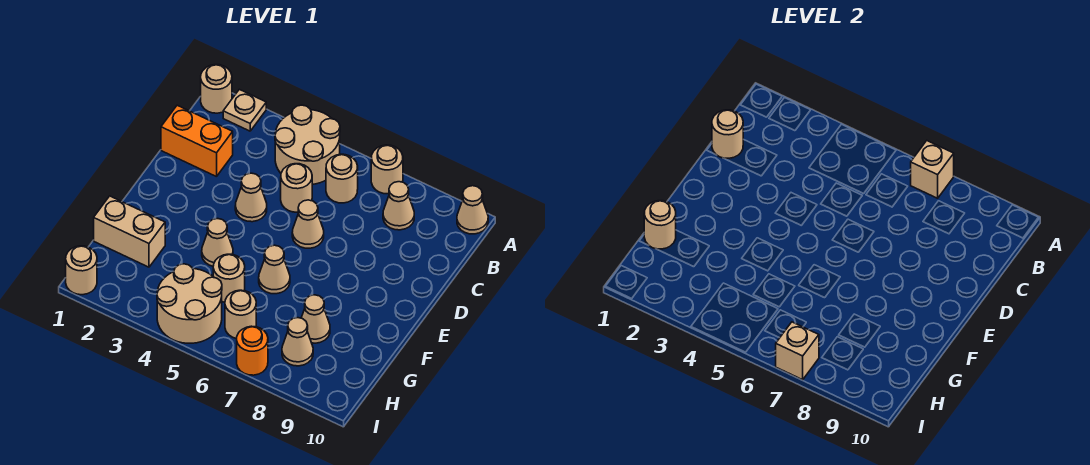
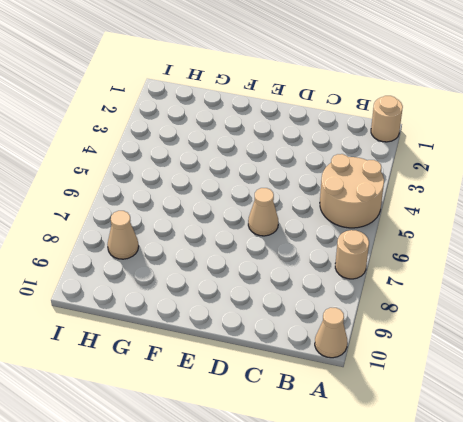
none -> tan 1x1 plate [223,89,266,131]
none -> tan 1x1 round brick [326,154,358,203]
none -> tan 1x1 cone [383,182,414,230]

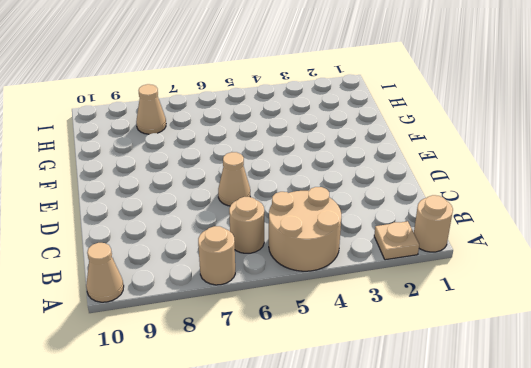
none -> tan 1x1 cone [383,182,414,230]
none -> orange 1x2 brick [161,105,233,177]
none -> tan 1x1 round brick [281,164,312,212]

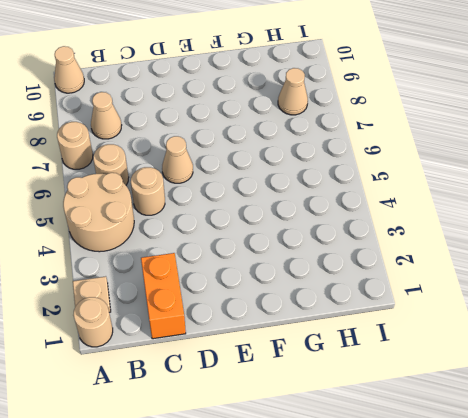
none -> tan 1x1 cone [235,173,267,222]
none -> tan 1x1 cone [202,219,233,266]
none -> tan 1x1 cone [259,245,290,294]

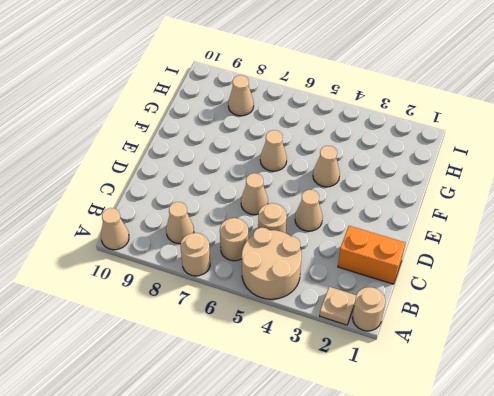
none -> tan 1x2 brick [94,196,165,267]
none -> tan 1x1 round brick [213,254,245,302]
none -> tan 1x1 cone [301,295,330,343]

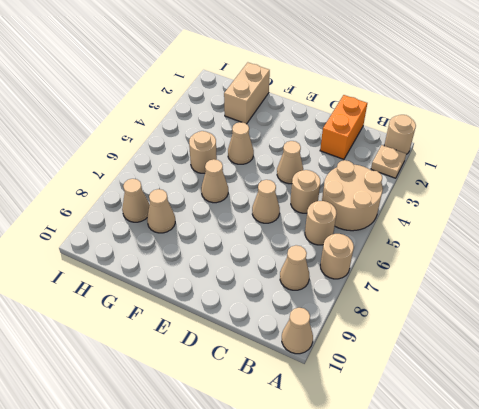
none -> tan 2x2 round brick [157,264,222,343]
none -> tan 1x1 round brick [225,290,256,339]
none -> tan 1x1 round brick [66,246,97,295]

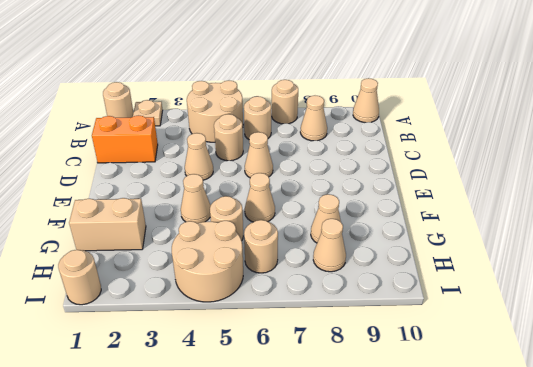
none -> orange 1x1 round brick [237,326,268,375]
none -> tan 1x1 brick [911,141,954,198]
none -> tan 1x1 round brick [712,110,743,159]

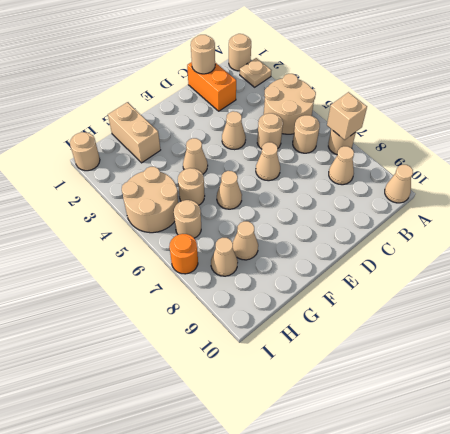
none -> tan 1x1 round brick [644,201,676,249]
none -> tan 1x1 brick [776,322,819,380]

